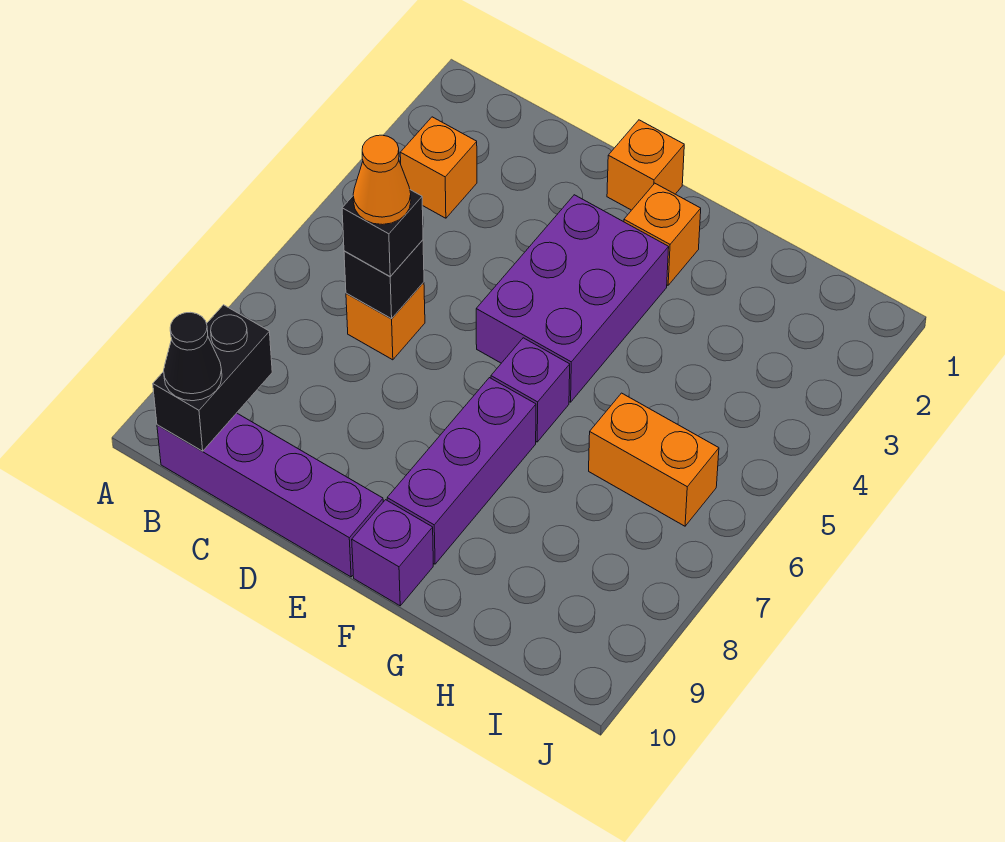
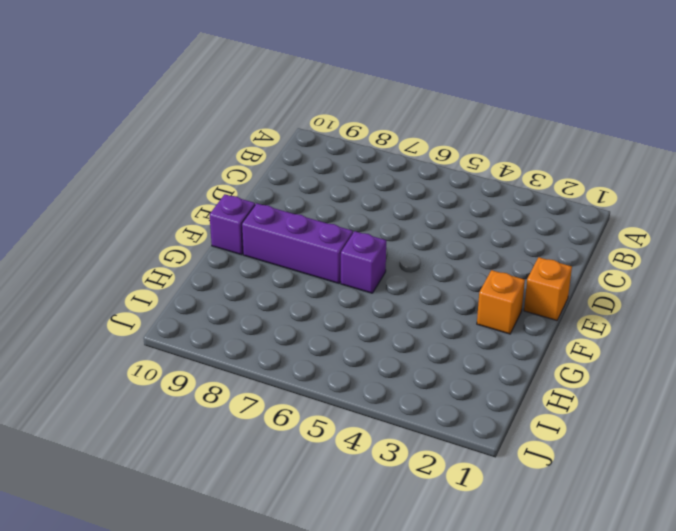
none -> orange 1x1 brick [400,117,477,218]
none -> purple 1x4 brick [157,413,383,577]
none -> orange 1x1 brick [346,282,425,360]

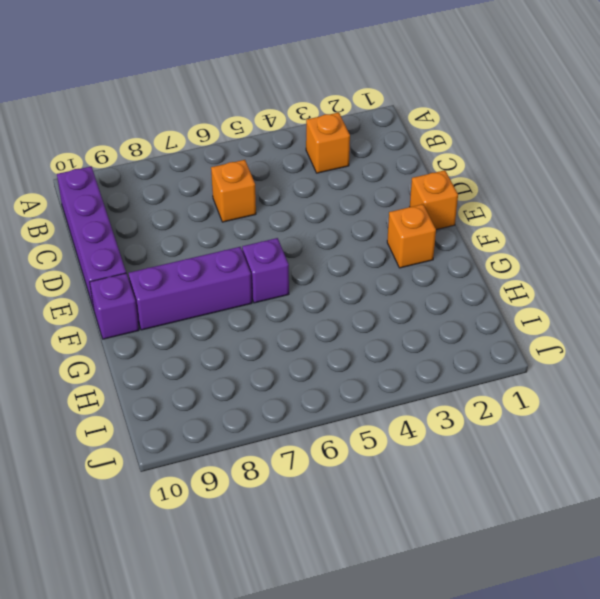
none -> purple 2x3 brick [476,195,669,402]
none -> orange 1x2 brick [589,393,719,526]
none -> black 1x2 brick [153,305,272,451]

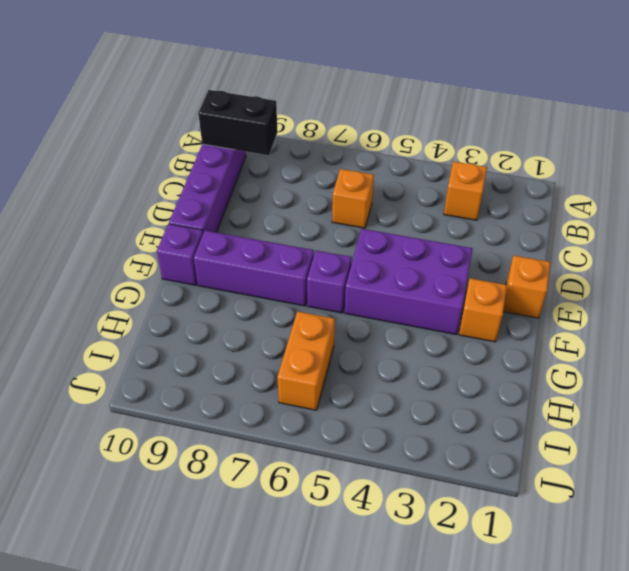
none -> black 1x1 brick [344,240,424,319]
none -> black 1x1 cone [164,312,222,401]
none -> black 1x1 brick [342,190,423,276]

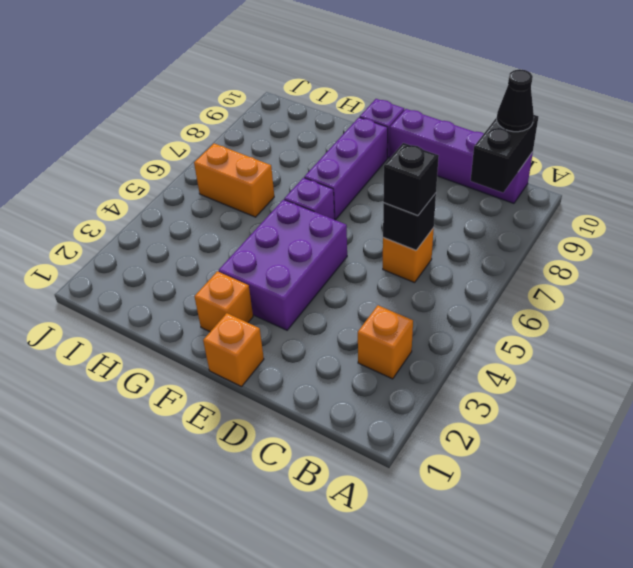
none -> orange 1x1 cone [353,135,411,225]

